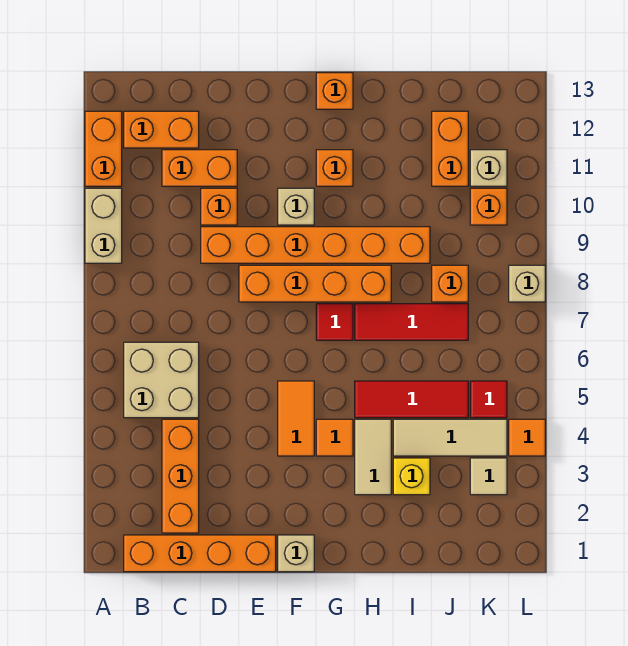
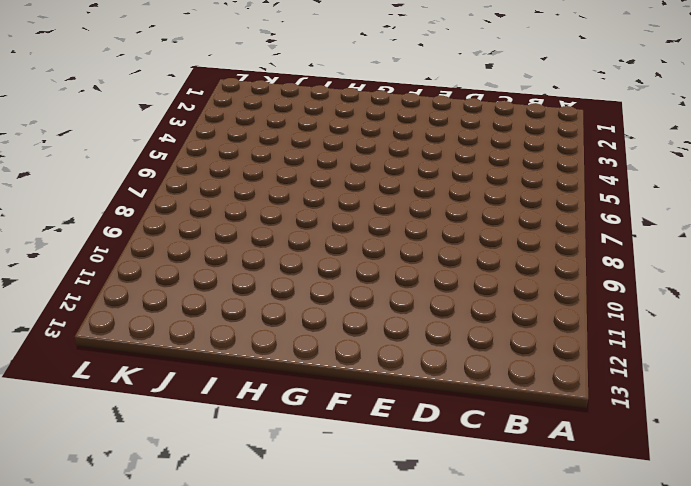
none -> tan 1x2 brick [85,188,122,263]
none -> orange 1x2 brick [85,111,122,186]
none -> orange 1x4 brick [124,535,276,572]
none -> tan 2x2 brick [124,342,199,418]

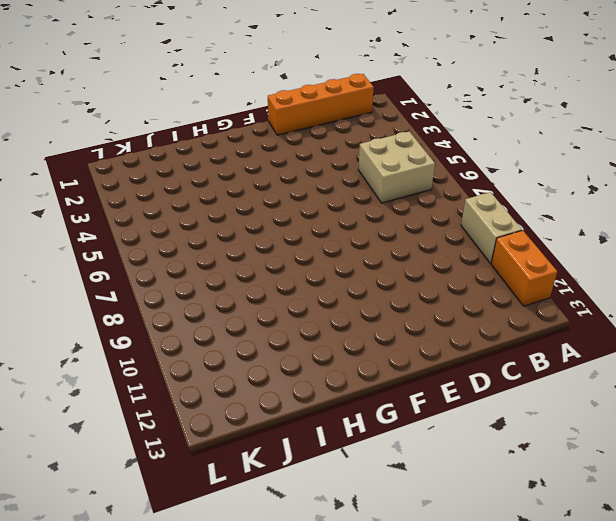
none -> orange 1x2 brick [124,111,199,148]
none -> orange 1x3 brick [162,419,199,533]
none -> orange 1x2 brick [162,150,237,186]
none -> orange 1x6 brick [201,227,430,263]

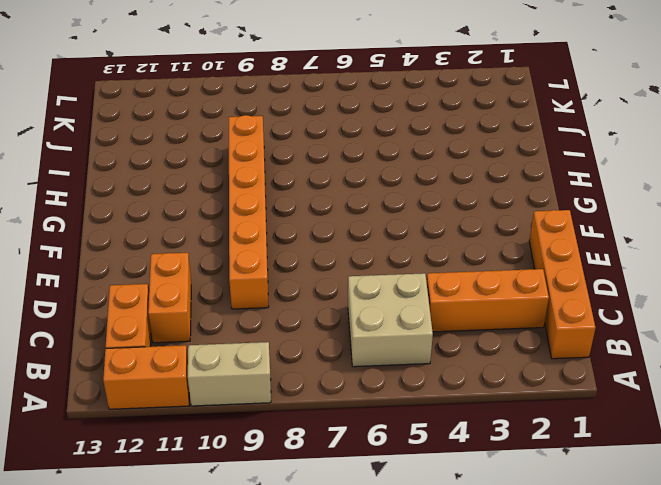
none -> orange 1x1 brick [201,188,237,225]
none -> orange 1x4 brick [239,265,391,302]
none -> tan 1x1 brick [278,535,314,572]
none -> orange 1x2 tile [278,381,314,456]

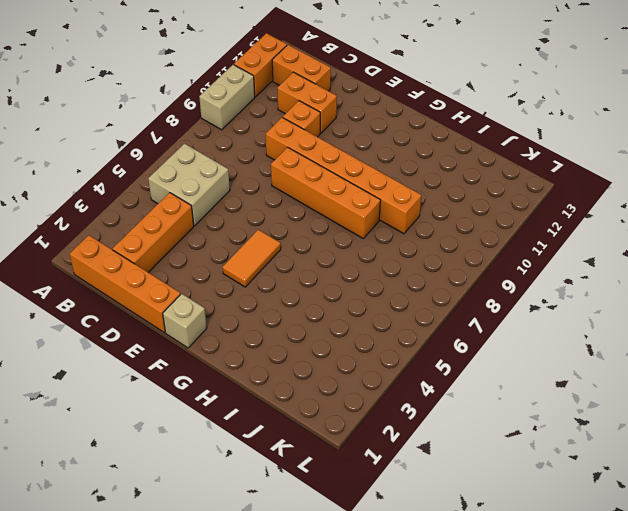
none -> tan 1x1 brick [278,188,314,225]
none -> orange 1x1 tile [316,419,353,456]
none -> red 1x1 tile [316,304,353,340]
none -> orange 1x1 brick [316,150,353,186]

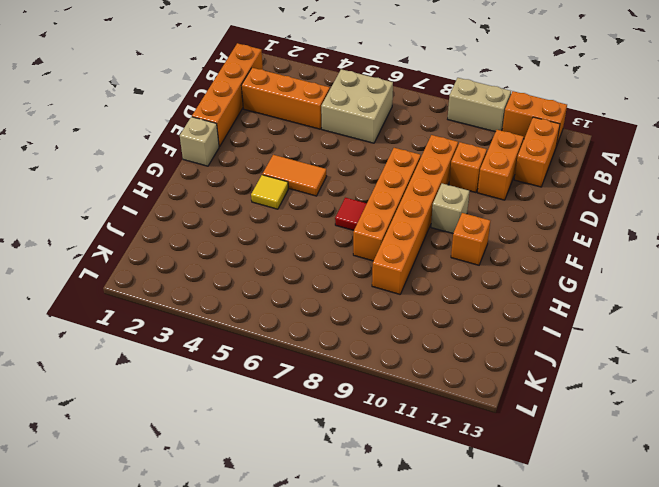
yellow 1x1 tile [251,175,288,209] -> orange 1x1 tile [316,419,353,456]
none -> orange 1x1 brick [316,73,353,109]
none -> tan 1x2 tile [355,419,391,495]
none -> red 1x3 tile [355,381,468,418]
none -> red 1x3 tile [355,304,468,340]

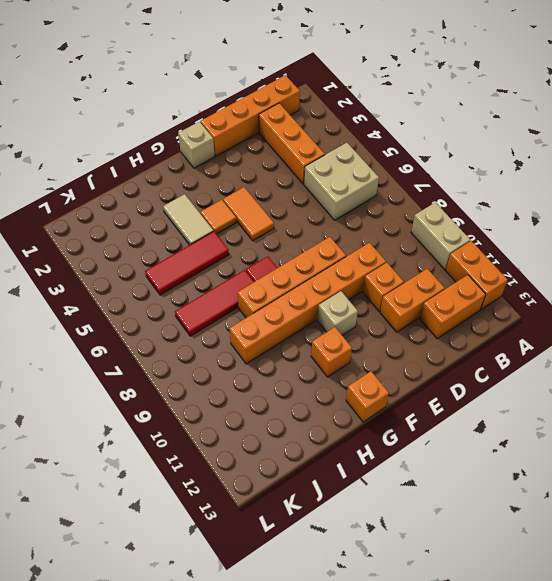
none -> yellow 1x1 brick [393,458,430,495]
none -> tan 1x3 tile [393,419,507,456]
none -> orange 1x1 brick [432,265,468,302]
none -> orange 1x2 brick [432,111,468,186]

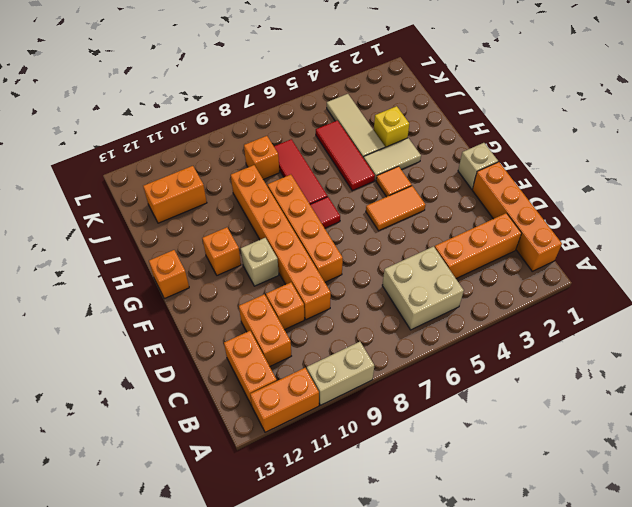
none -> tan 1x1 tile [470,458,507,495]
none -> red 1x1 tile [470,381,507,418]
none -> orange 1x1 brick [470,188,507,225]
none -> tan 1x1 brick [470,150,507,186]

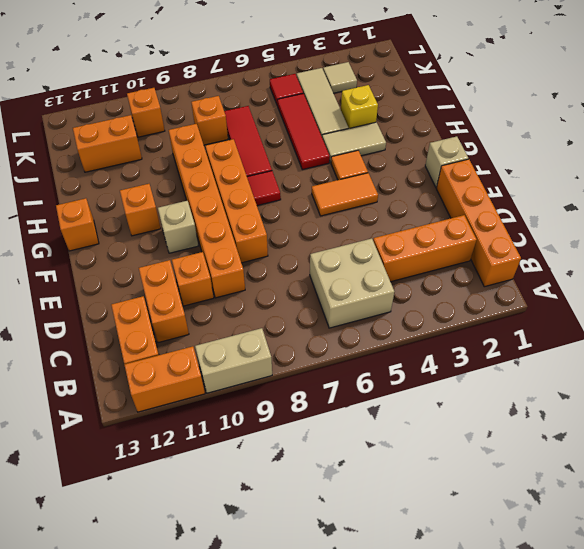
none -> tan 1x1 brick [470,150,507,186]
none -> orange 1x1 tile [509,419,545,456]
none -> tan 1x1 brick [509,265,545,302]

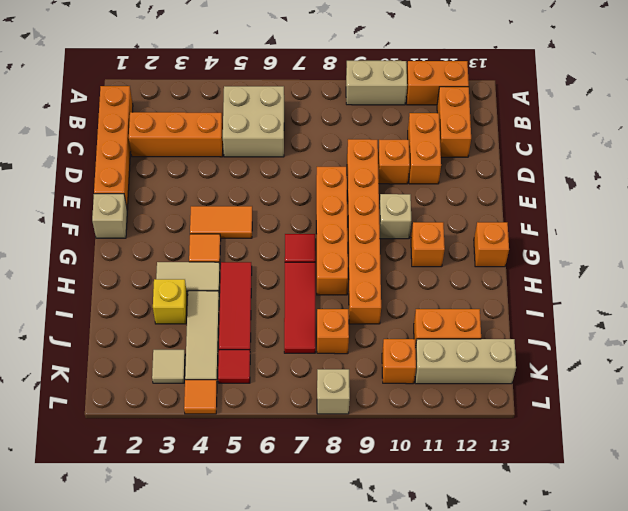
tan 1x3 brick [415,339,516,384] -> tan 1x1 brick [470,150,507,186]

